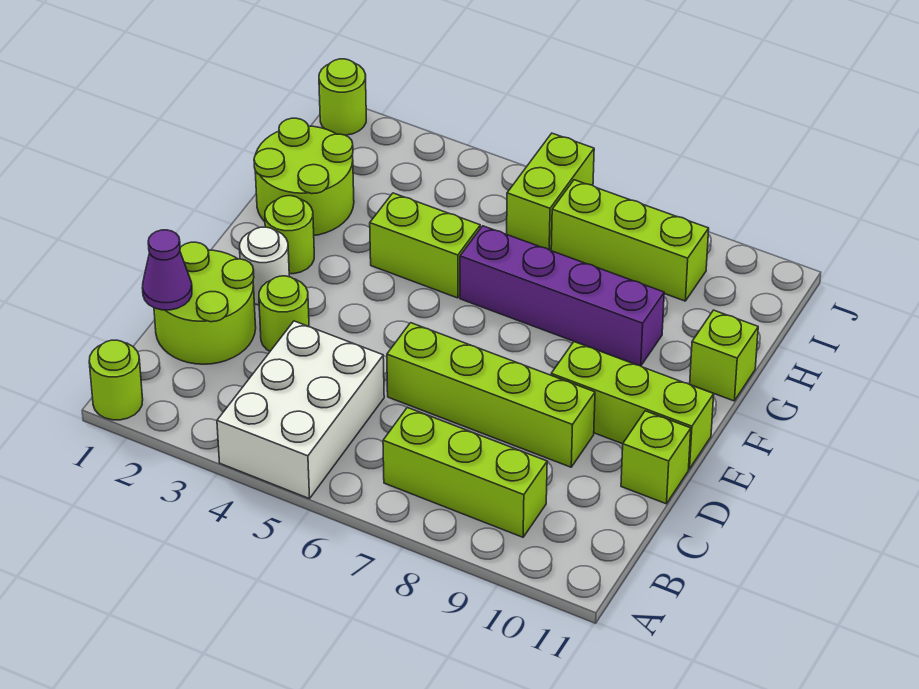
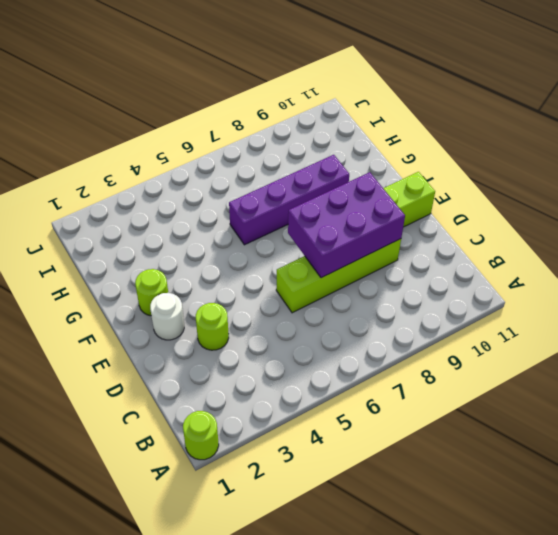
purple 2x3 brick [288,172,405,278] -> none
none -> white 2x3 brick [217,321,384,499]
none -> lime 1x3 brick [383,408,547,537]
none -> lime 2x2 round brick [154,242,256,364]

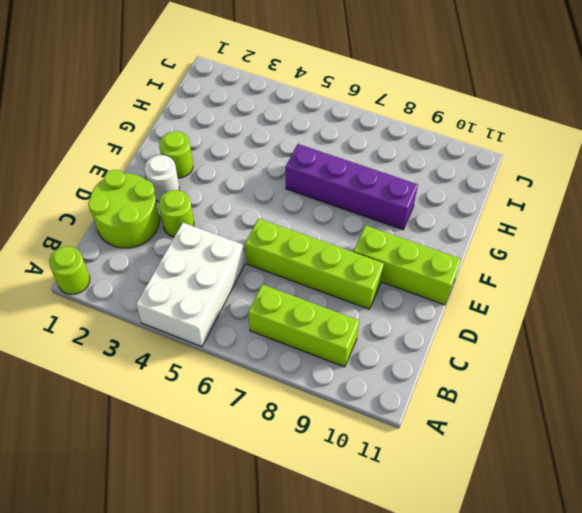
none -> lime 1x1 brick [621,411,691,504]
none -> lime 2x2 round brick [254,118,354,235]
none -> lime 1x2 brick [370,193,480,298]

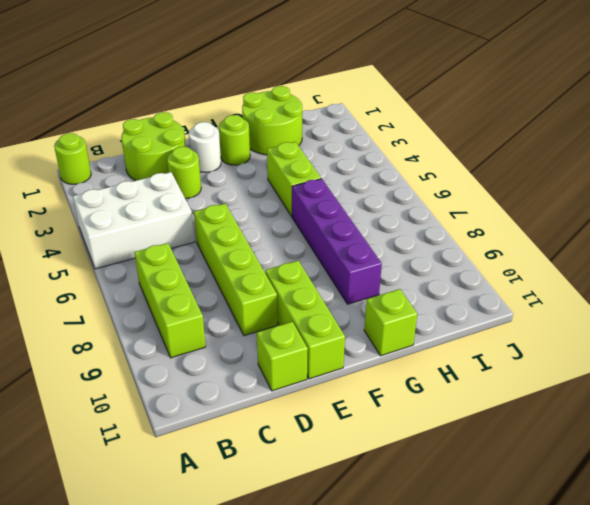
none -> lime 1x2 brick [507,133,594,250]
none -> lime 1x3 brick [551,180,709,301]
none -> lime 1x1 round brick [319,59,366,135]

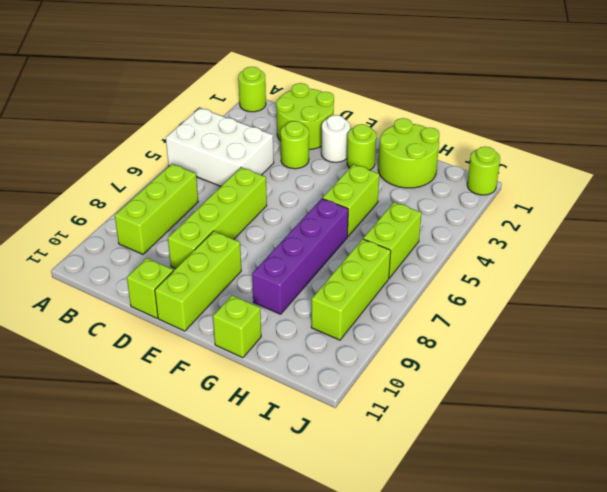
lime 1x2 brick [363,202,421,278] -> lime 1x2 brick turned to [507,133,594,250]
none -> purple 1x1 cone [142,230,192,310]

